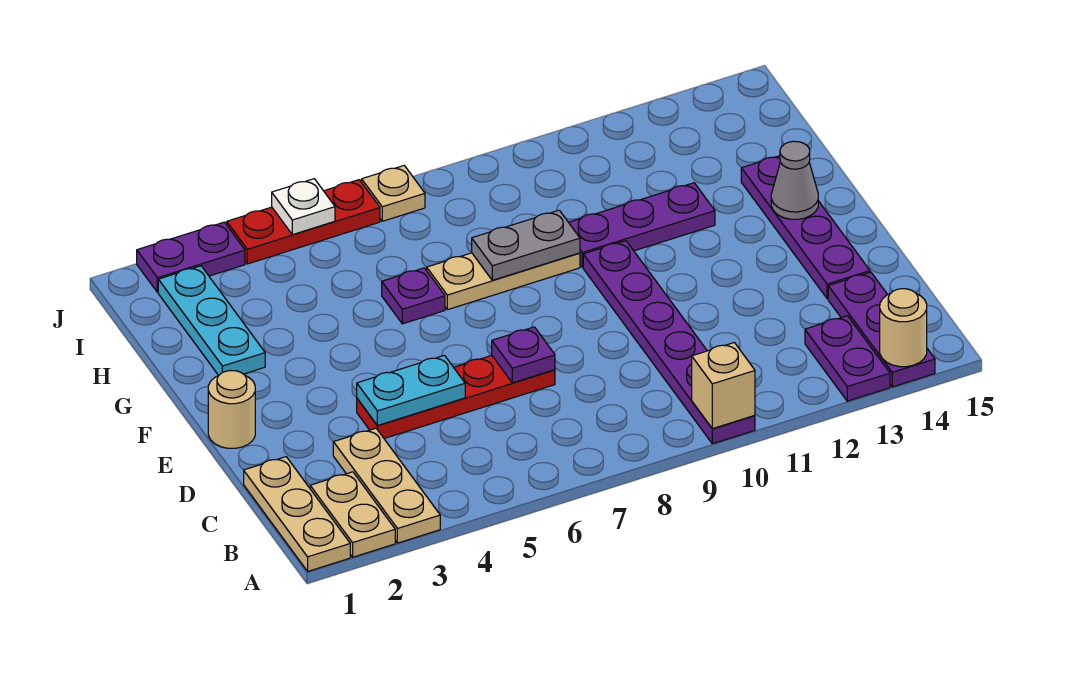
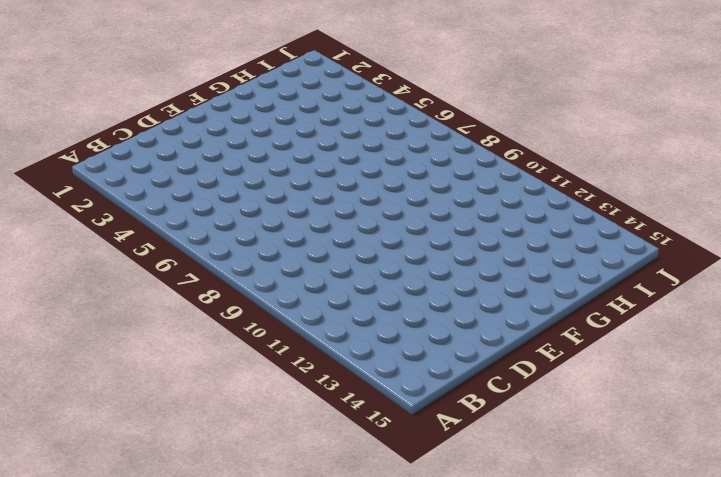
none -> tan 1x3 plate [244,457,350,571]
none -> tan 1x2 plate [310,472,395,557]
none -> tan 1x3 plate [333,428,440,543]

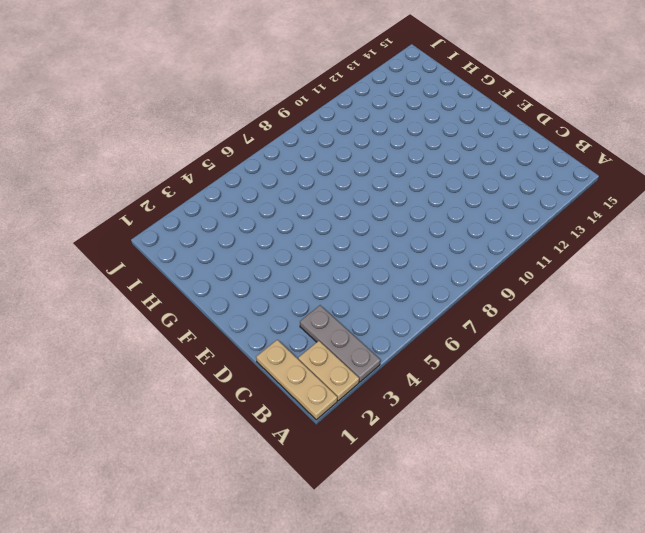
grey 1x3 plate [300,305,380,382] -> tan 1x3 plate [333,428,440,543]
none -> purple 1x6 plate [583,241,755,444]
none -> purple 1x2 plate [805,316,890,401]
none -> purple 1x3 plate [828,272,935,387]

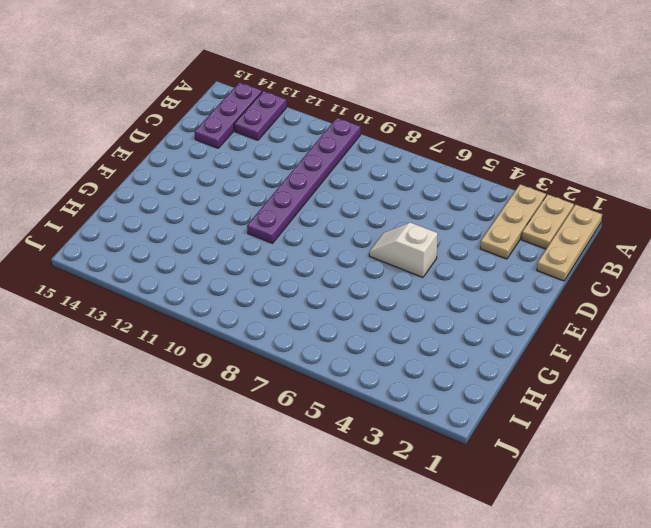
white 1x2 slope [369,222,438,277] -> none
none -> red 1x4 plate [357,356,555,438]
none -> purple 1x4 plate [741,156,870,299]
none -> tan 1x1 round brick [208,371,255,448]

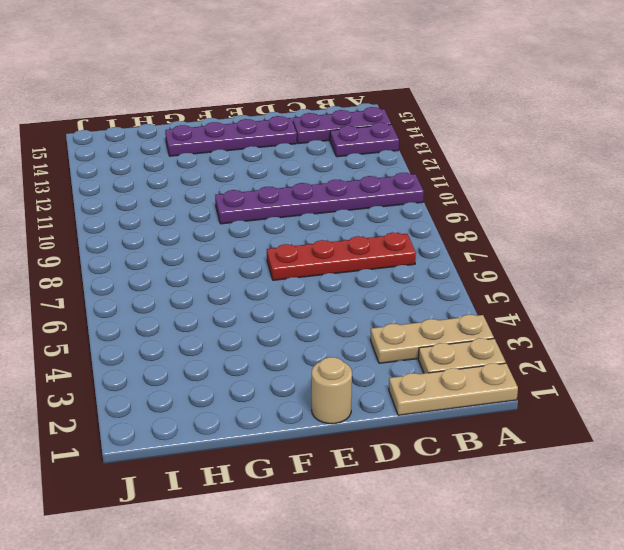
red 1x4 plate [267,232,416,280] -> red 1x4 plate turned to [357,356,555,438]
none -> cyan 1x3 plate [158,266,265,375]
none -> purple 1x1 plate [382,268,445,324]
none -> tan 1x3 plate [427,253,580,310]

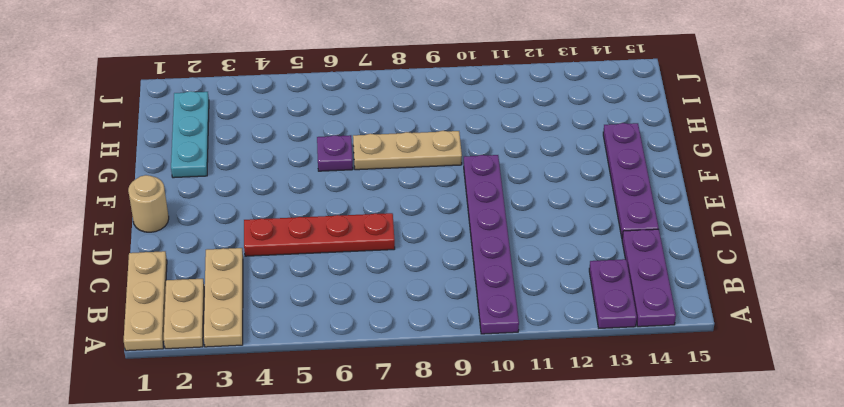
none -> purple 1x3 plate [569,183,715,267]
none -> purple 1x2 plate [137,222,245,292]
none -> red 1x3 plate [227,180,380,264]

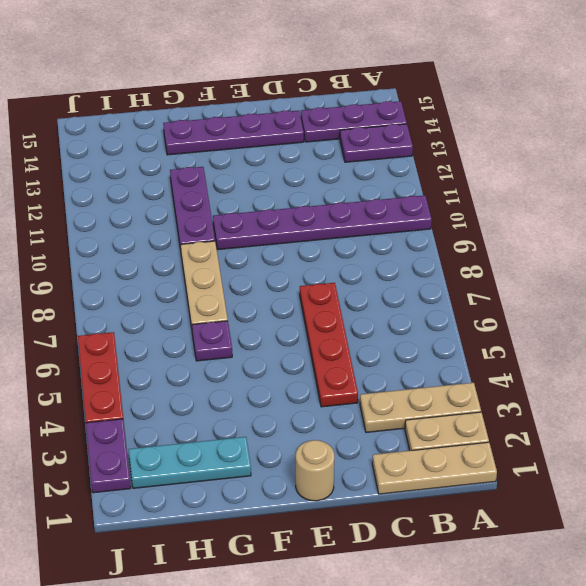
none -> tan 1x1 plate [362,166,425,221]
none -> tan 1x1 brick [692,343,755,429]
none -> tan 1x1 round brick [880,289,927,367]

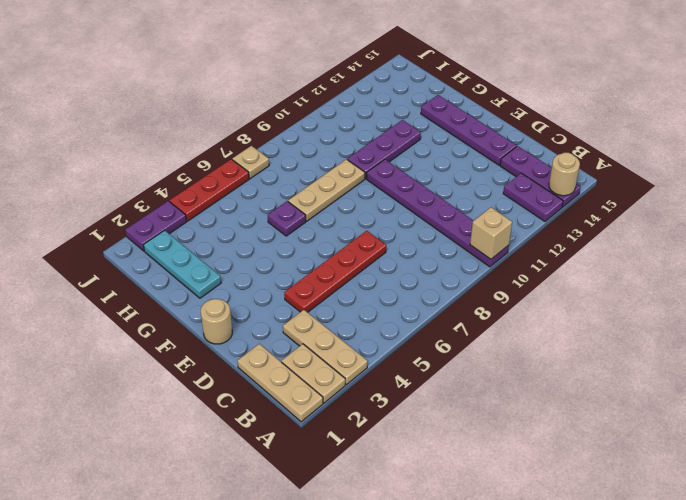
none -> cyan 1x2 plate [357,355,465,425]
none -> purple 1x1 plate [492,327,555,383]
none -> grey 1x1 cone [771,141,818,219]

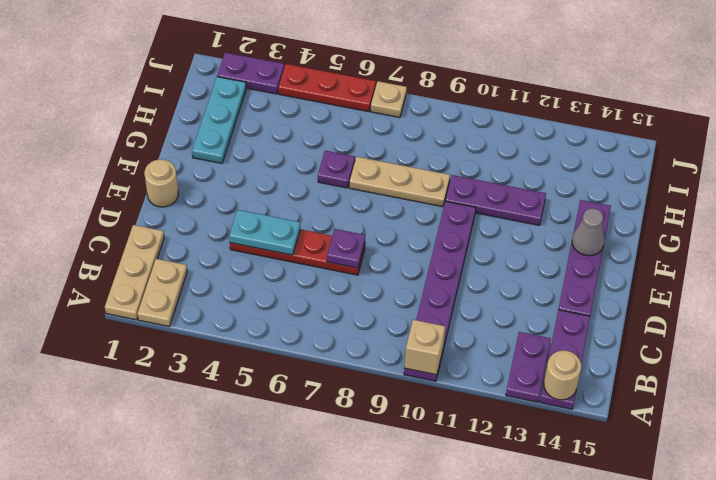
none -> tan 1x3 plate [333,428,440,543]
none -> grey 1x2 plate [472,210,580,280]
none -> white 1x1 plate [272,179,335,235]

